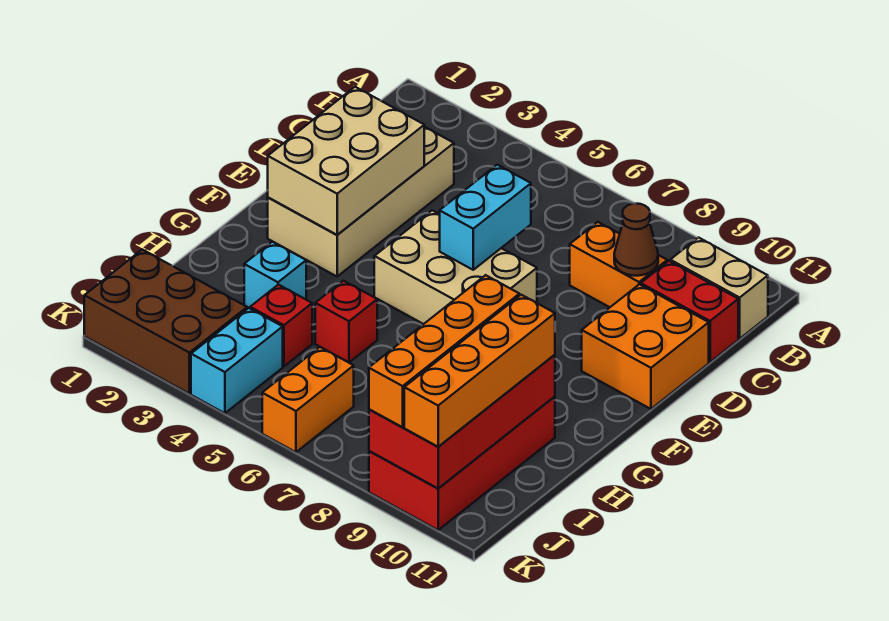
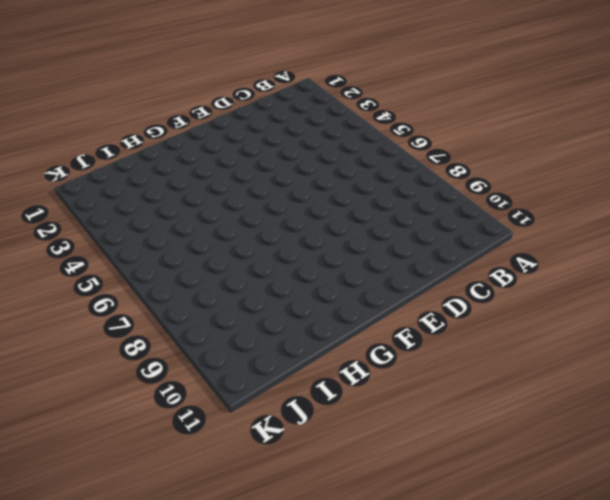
none -> tan 1x2 brick [670,238,768,339]
none -> tan 2x4 brick [268,127,454,276]
none -> orange 1x2 brick [570,222,667,307]

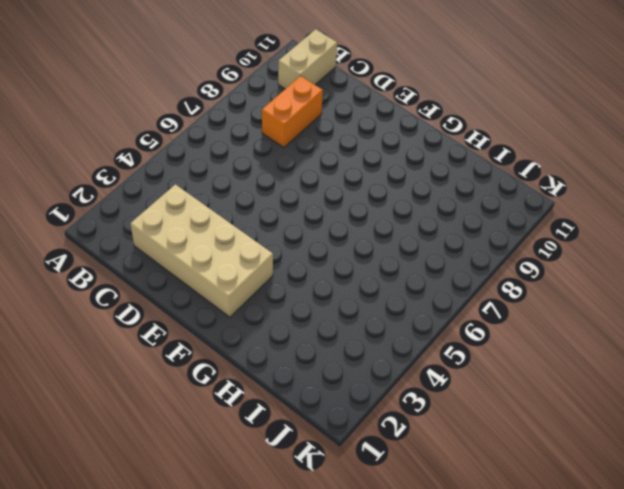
none -> red 1x2 brick [641,261,738,362]
none -> orange 2x2 brick [582,284,709,409]
none -> tan 2x3 brick [374,210,537,324]

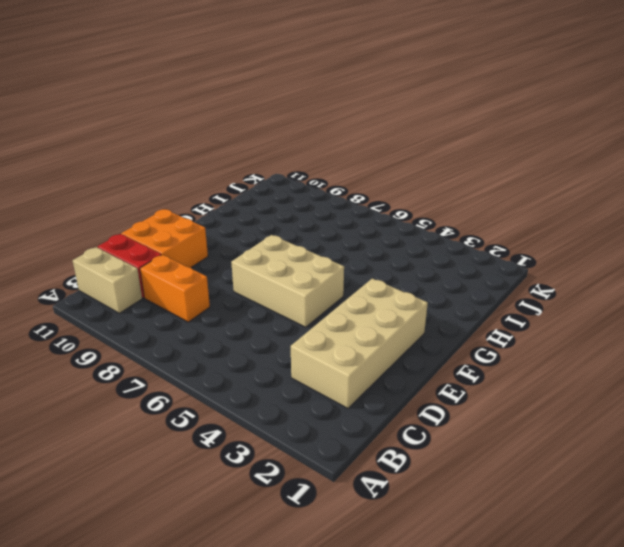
none -> cyan 1x1 brick [244,242,306,308]
none -> red 1x1 brick [315,281,377,362]
none -> red 2x4 brick [369,396,555,530]

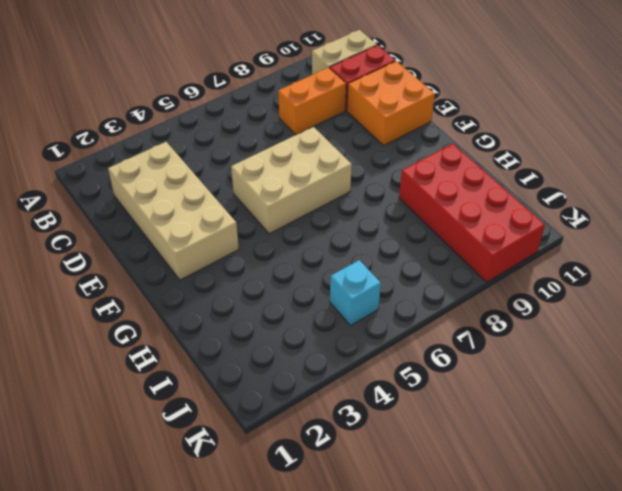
cyan 1x1 brick [330,260,381,325] -> cyan 1x1 brick moved to [244,242,306,308]
none -> red 1x1 brick [315,281,377,362]
none -> red 1x1 brick [250,285,312,366]
none -> brown 2x3 brick [84,250,247,394]

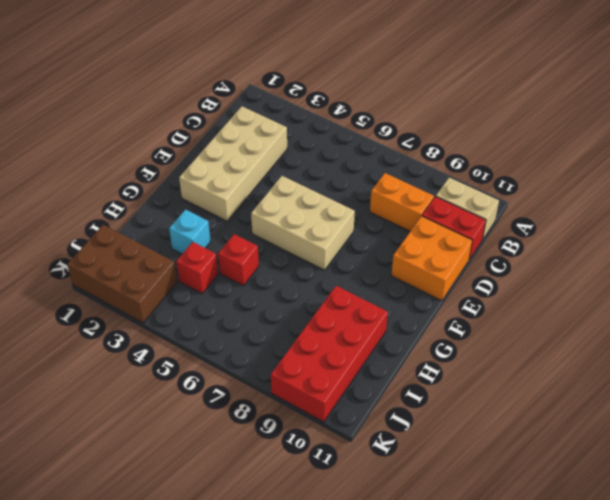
none -> cyan 1x2 brick [191,308,283,413]
none -> orange 1x2 brick [262,347,354,452]
none -> brown 1x1 cone [614,204,658,276]

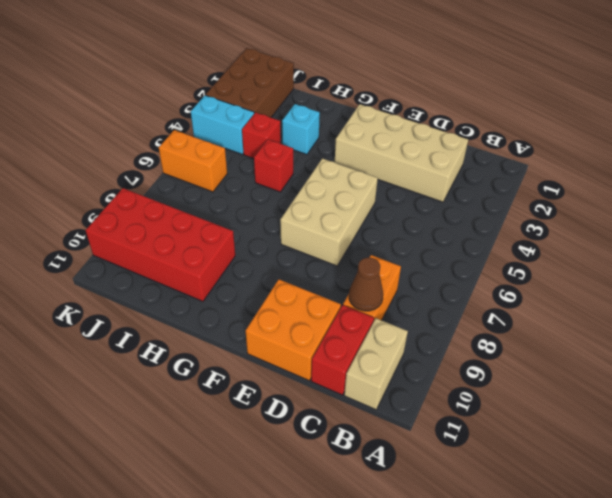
none -> tan 2x3 brick [268,87,424,235]
none -> cyan 1x2 brick [440,165,531,270]
none -> red 2x4 brick [369,355,555,488]

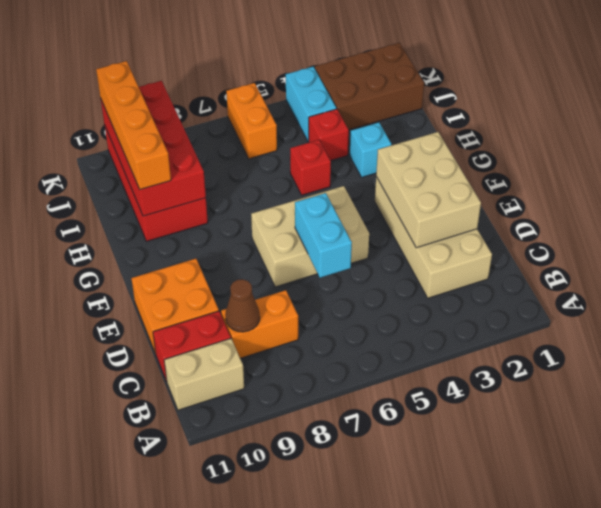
none -> orange 1x4 brick [369,275,519,427]

